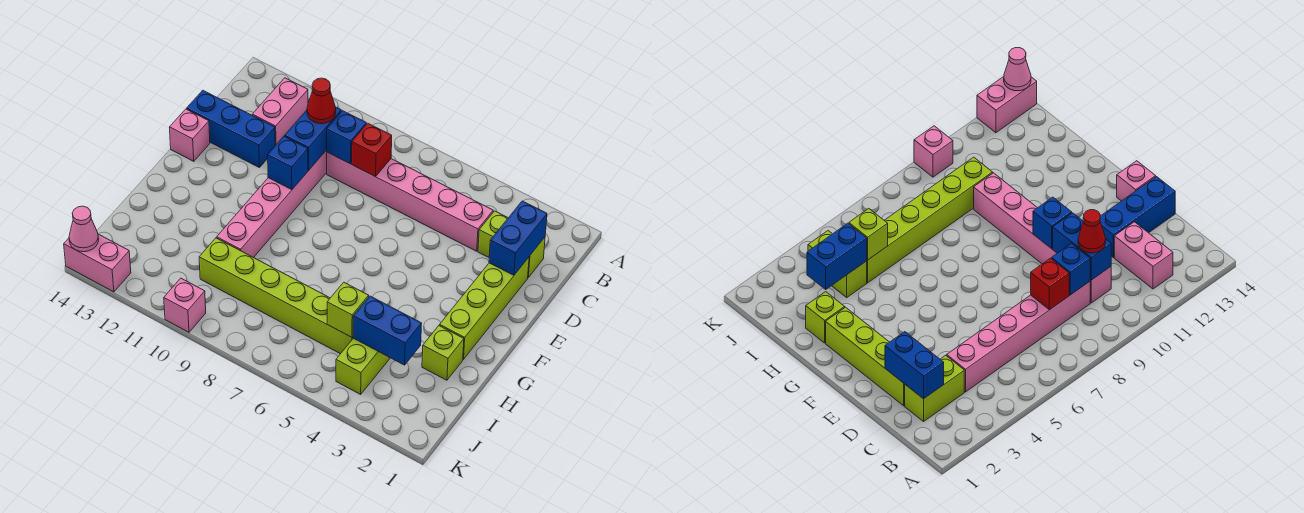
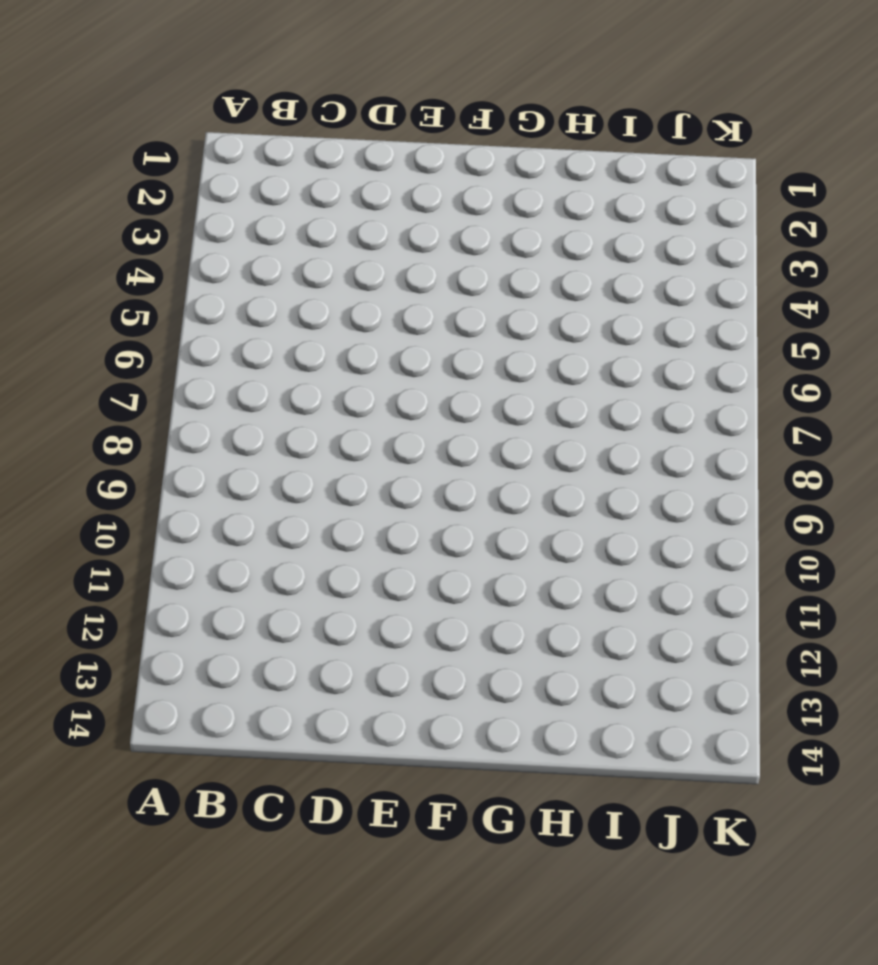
none -> pink 1x2 brick [252,78,308,146]
none -> lime 1x2 brick [478,211,545,277]
none -> pink 1x6 brick [327,152,493,251]

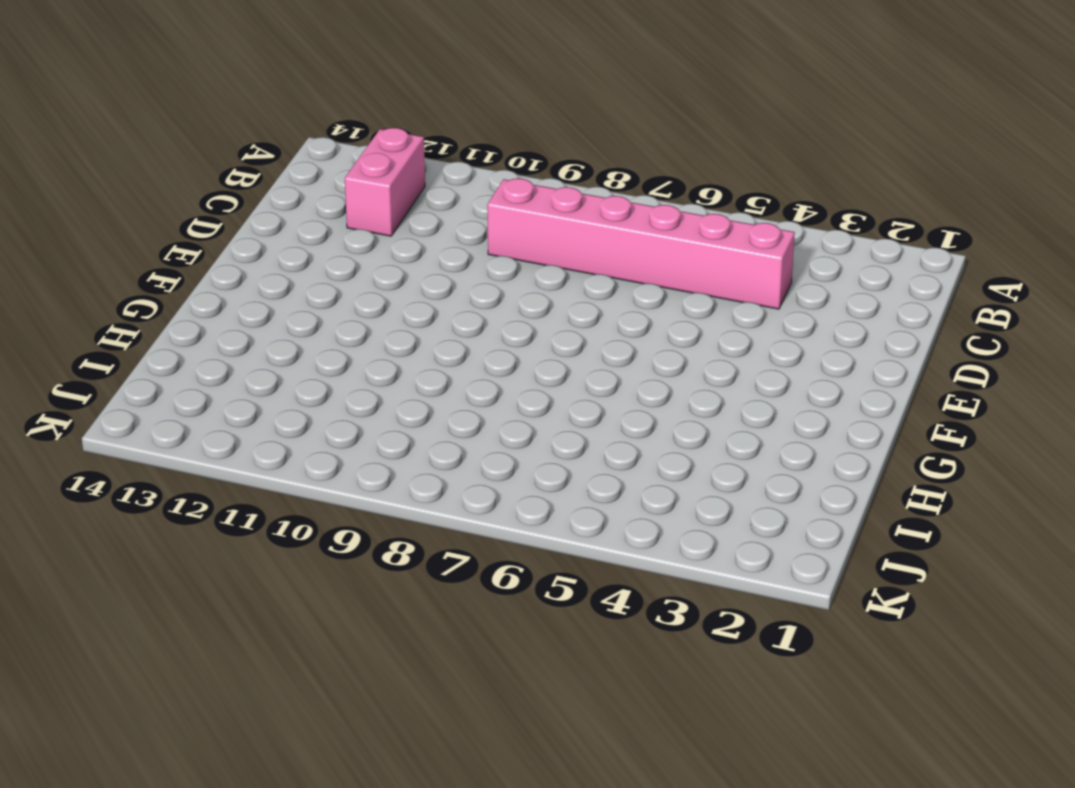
none -> lime 1x2 brick [478,211,545,277]
none -> pink 1x6 brick [217,150,327,258]
none -> lime 1x4 brick [440,257,529,359]

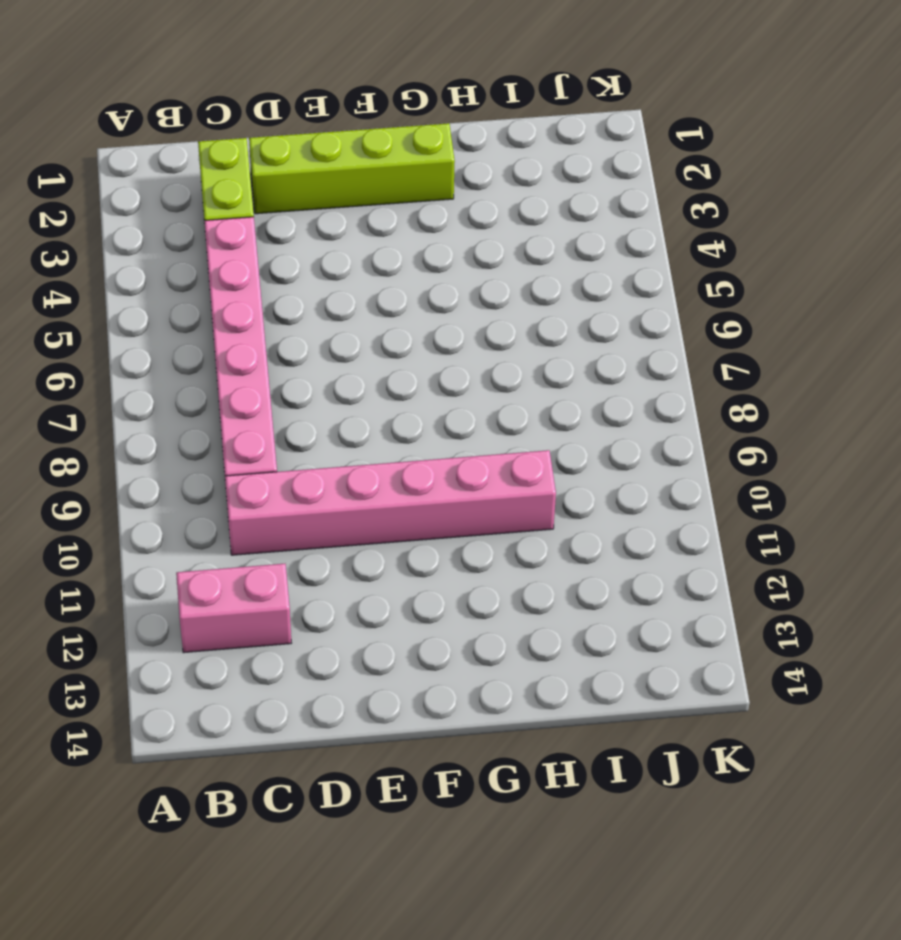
none -> blue 1x3 brick [187,90,275,167]
none -> pink 1x1 brick [170,109,210,161]
none -> lime 1x1 brick [422,326,464,380]

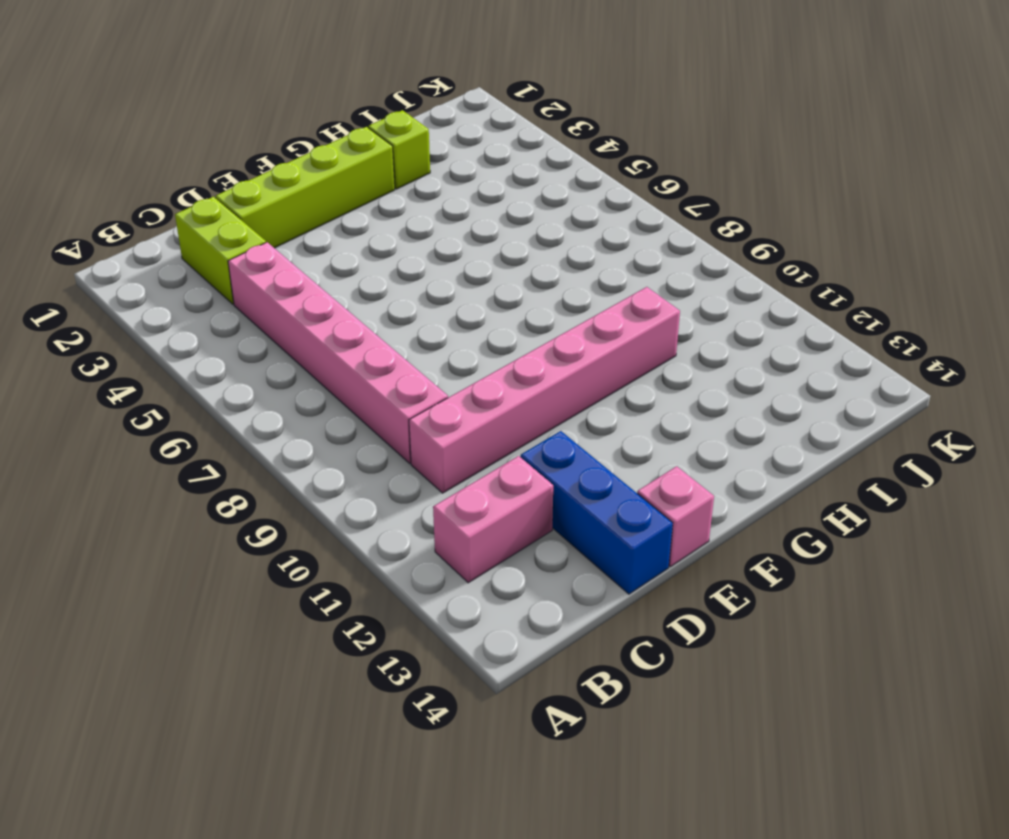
none -> lime 1x2 brick [336,338,390,394]
none -> lime 1x6 brick [199,238,353,354]
none -> pink 1x1 brick [164,278,206,332]

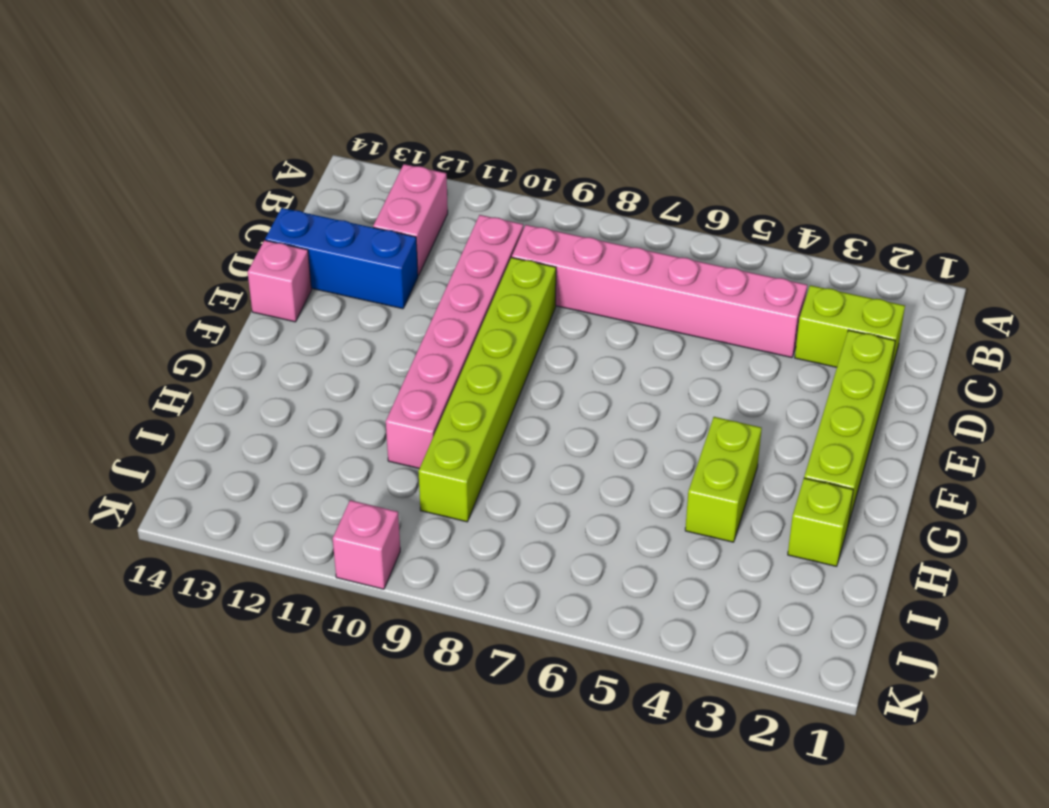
lime 1x6 brick [418,258,556,522] -> lime 1x6 brick turned to [199,238,353,354]
lime 1x2 brick [685,417,762,542] -> lime 1x2 brick moved to [336,338,390,394]
none -> pink 1x2 brick [64,234,131,292]
none -> blue 1x2 brick [489,201,547,275]
none -> red 1x1 brick [352,123,392,177]

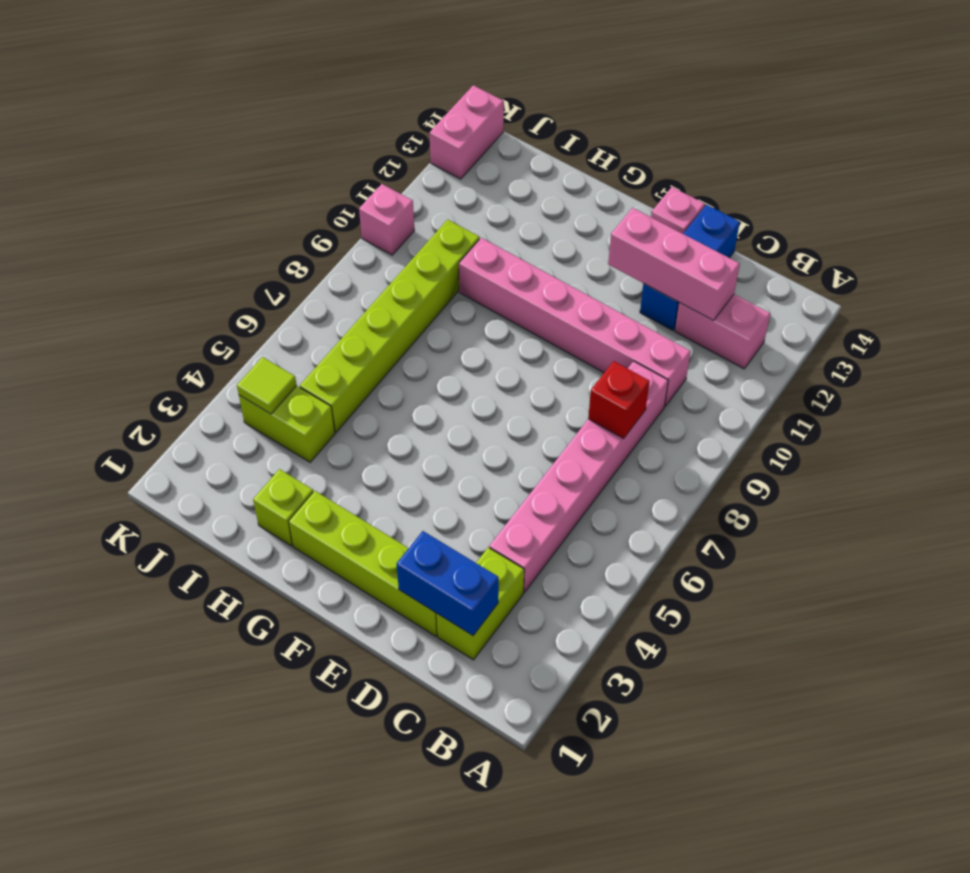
pink 1x3 brick [608,208,740,320] -> none
lime 1x1 tile [237,357,297,414] -> none
none -> blue 1x1 brick [327,111,366,164]
none -> blue 1x2 brick [285,107,341,170]
none -> blue 1x1 brick [268,136,308,190]

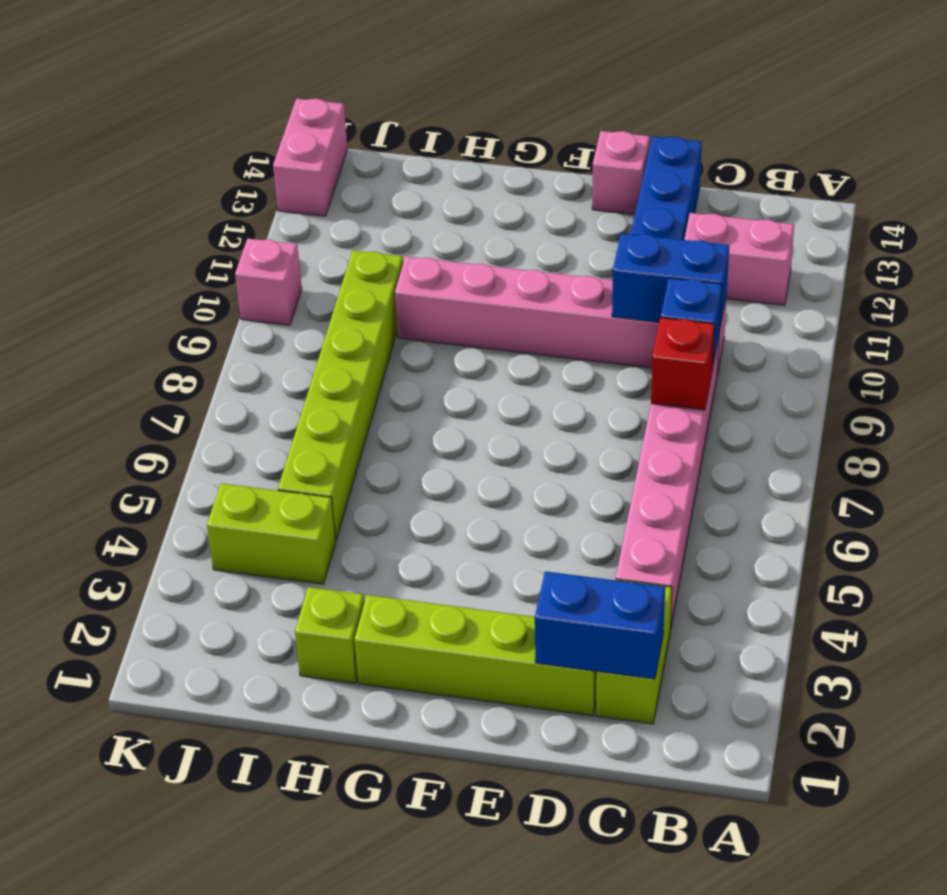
none -> blue 1x1 brick [268,136,308,190]
none -> blue 1x2 brick [353,296,422,365]
none -> lime 1x1 brick [327,282,369,337]

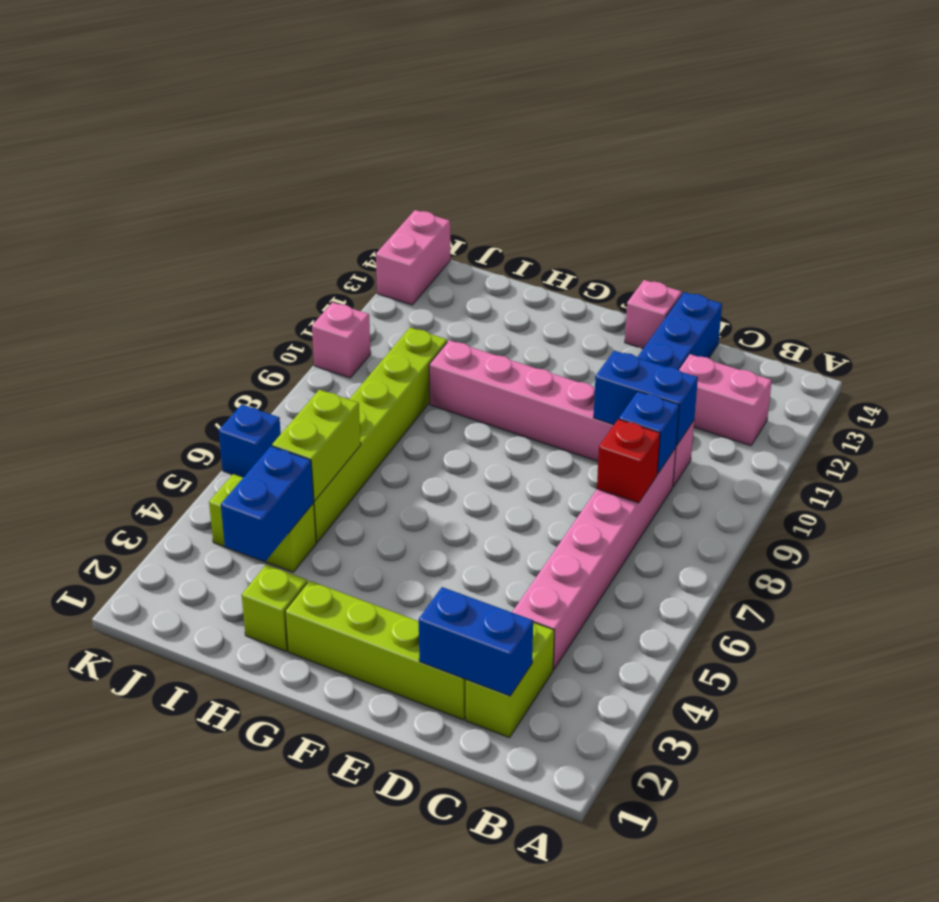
lime 1x2 brick [272,390,361,501] -> lime 1x1 brick [327,282,369,337]
blue 1x1 brick [219,404,281,478] -> blue 1x1 brick moved to [268,136,308,190]
none -> pink 1x1 cone [69,206,99,252]
none -> red 1x1 cone [307,78,336,124]

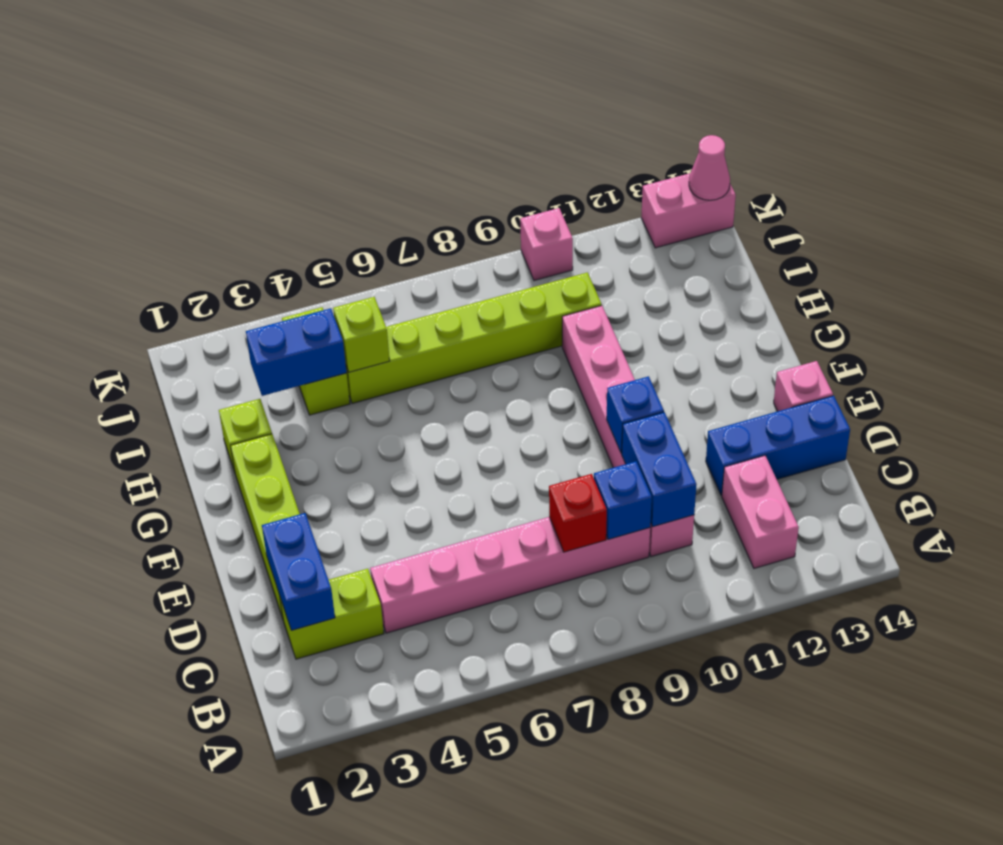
none -> red 1x1 cone [307,78,336,124]

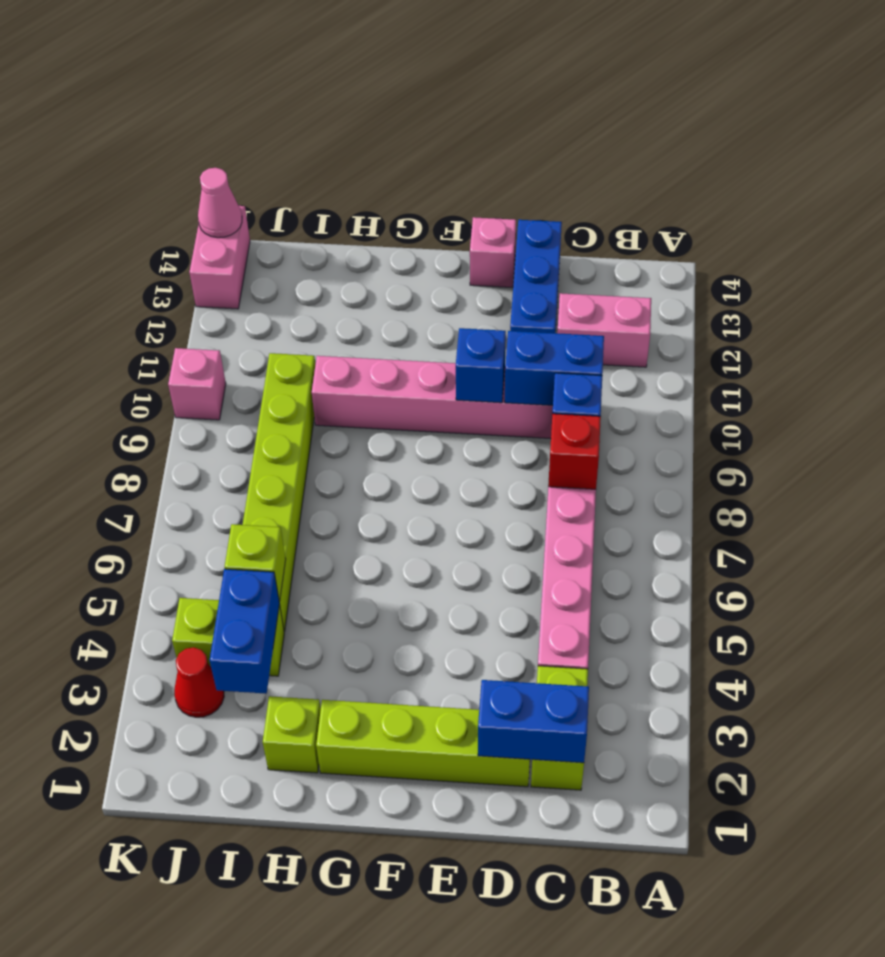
red 1x1 cone [174,647,224,717] -> red 1x1 cone moved to [307,78,336,124]

